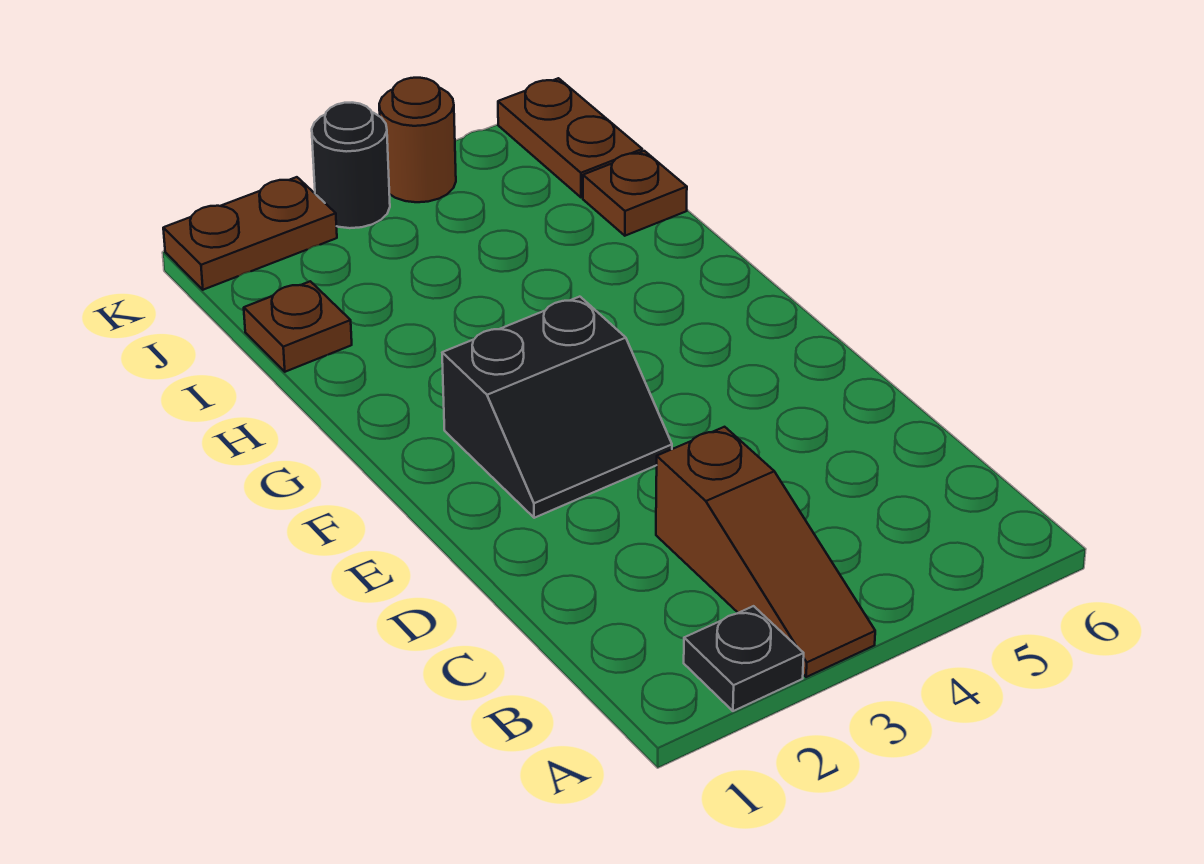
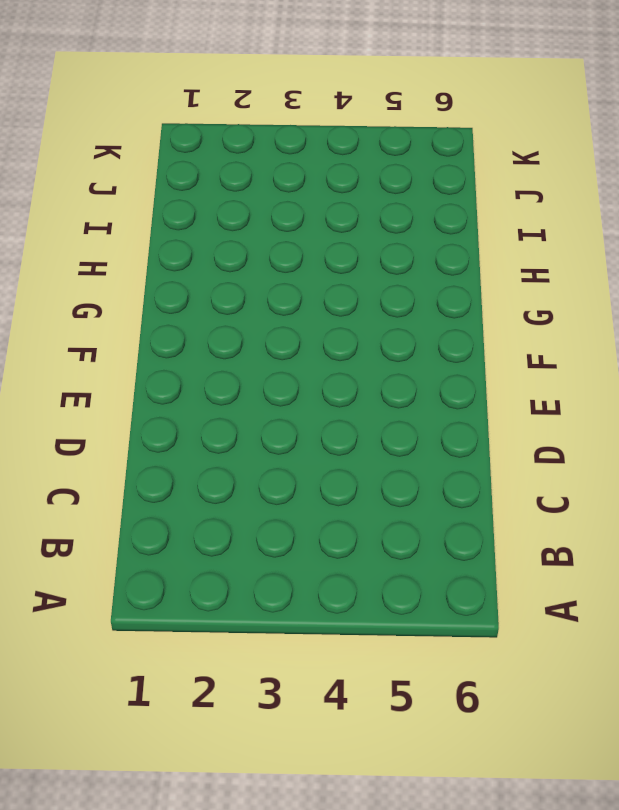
none -> black 1x1 plate [684,606,804,711]
none -> brown 1x3 slope [656,427,875,677]

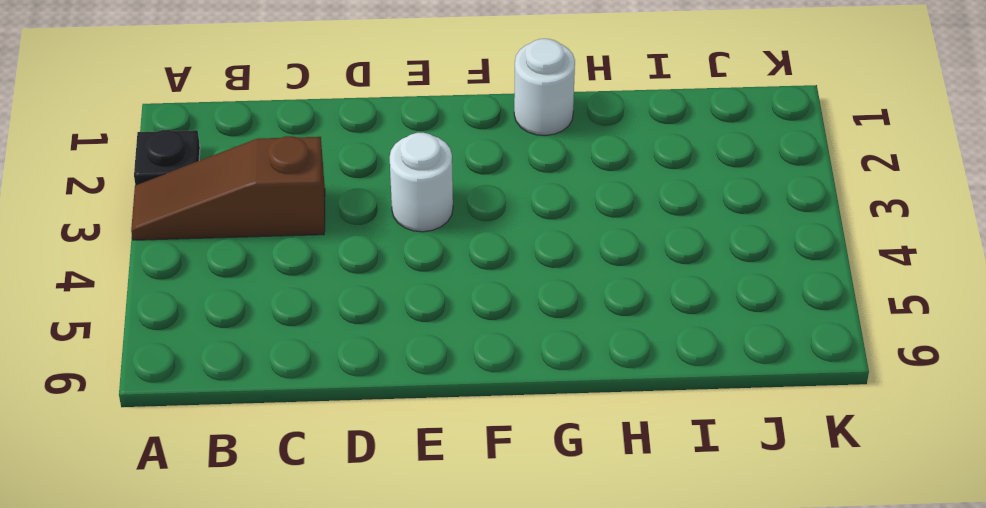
white 1x1 round brick [390,133,453,232] -> black 2x2 slope [442,297,672,518]
white 1x1 round brick [514,39,575,136] -> none
none -> brown 1x1 plate [244,281,352,372]
none -> brown 1x1 plate [583,151,687,236]

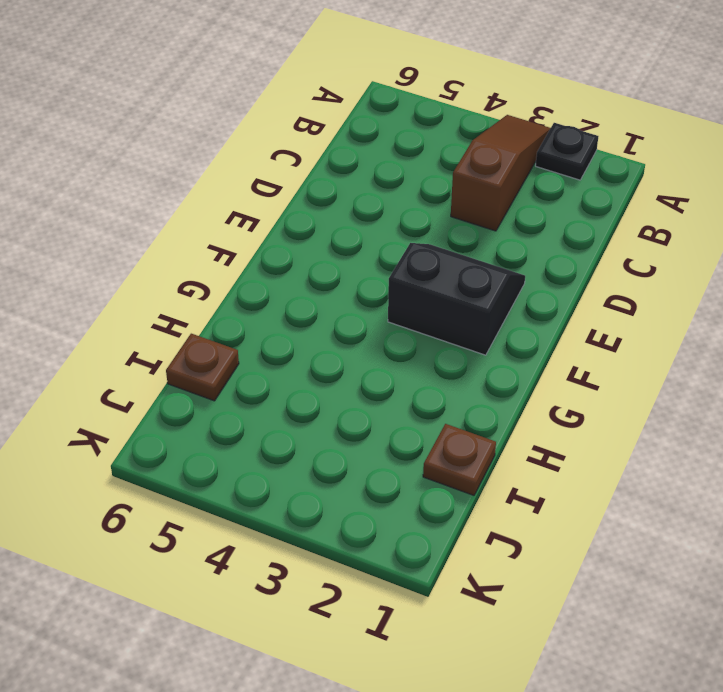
none -> brown 1x2 plate [498,78,642,197]
none -> brown 1x2 plate [163,177,337,290]

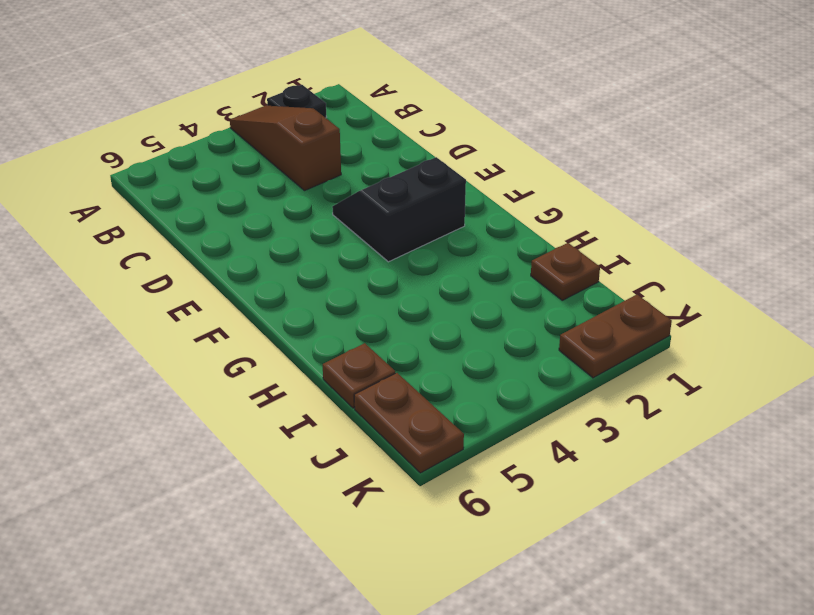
none -> black 1x1 round brick [312,103,390,228]
none -> brown 1x1 round brick [379,78,456,202]

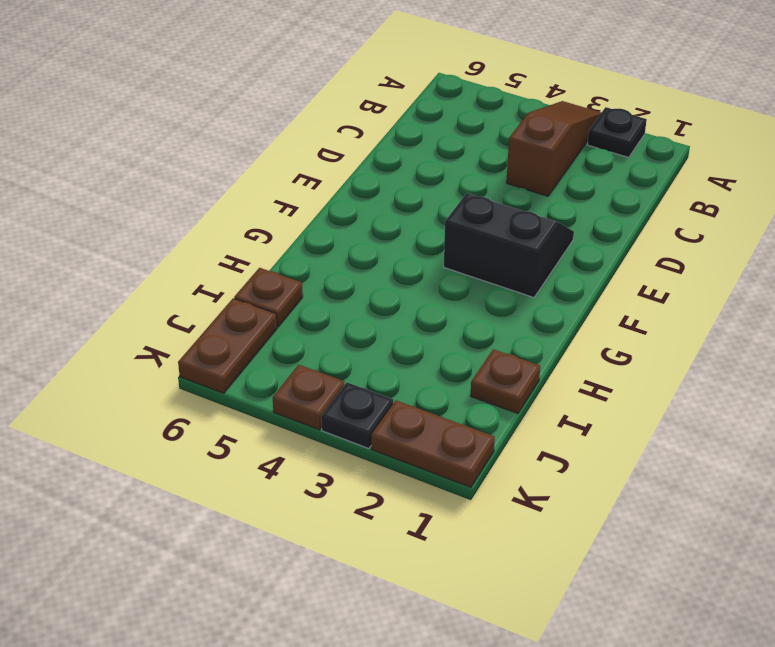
black 1x1 plate [321,382,393,449] -> black 1x1 round brick [312,103,390,228]
brown 1x1 plate [273,365,344,430] -> brown 1x1 round brick [379,78,456,202]

